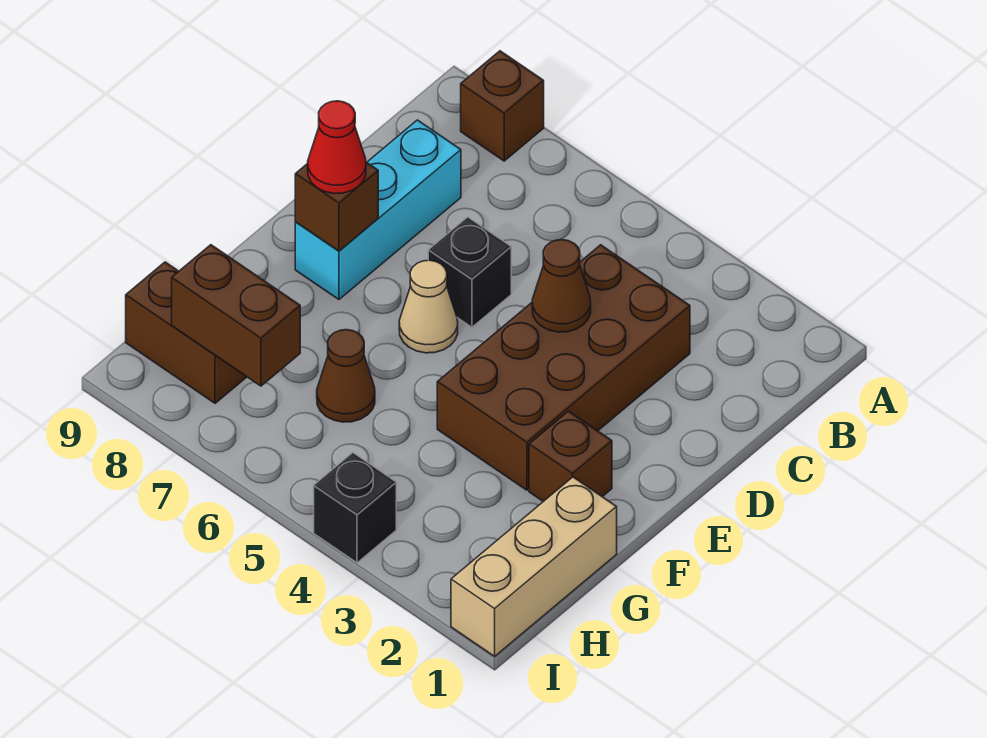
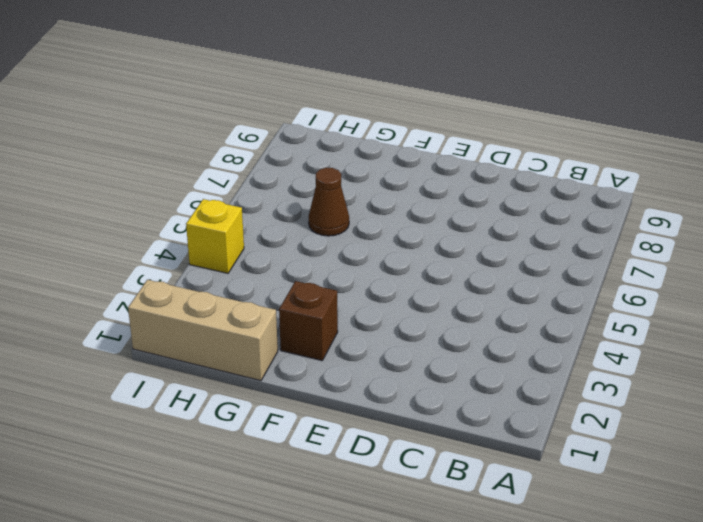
yellow 1x1 brick [186,199,244,273] -> black 1x1 brick [314,453,396,563]
none -> brown 1x1 brick [461,51,544,161]
none -> brown 2x4 brick [437,245,690,490]
none -> cyan 1x3 brick [295,120,461,299]

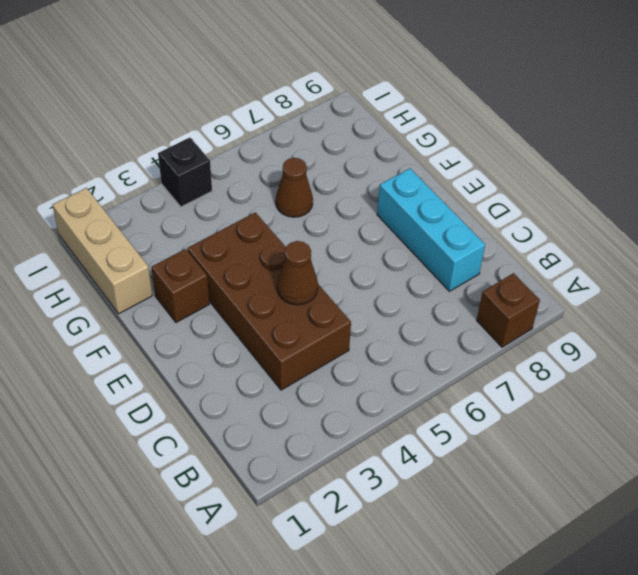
none -> black 1x1 brick [428,217,511,327]
none -> tan 1x1 cone [399,260,458,353]
none -> brown 1x2 brick [126,262,246,403]

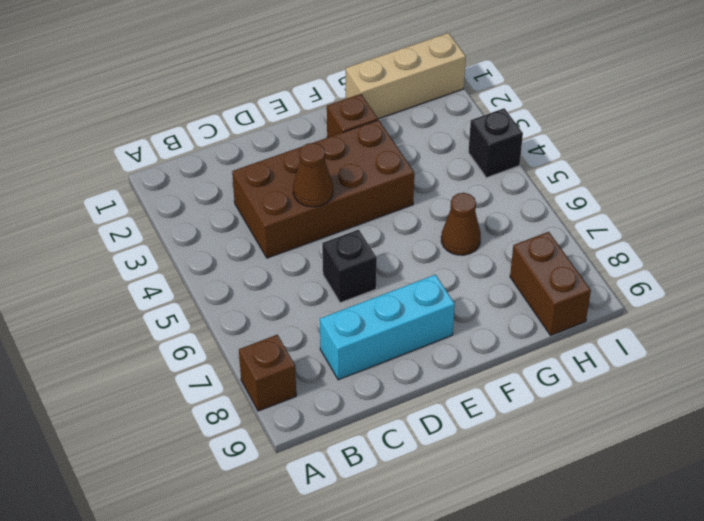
none -> tan 1x1 cone [399,260,458,353]
none -> brown 1x1 brick [295,162,378,251]
none -> brown 1x2 brick [172,245,300,386]

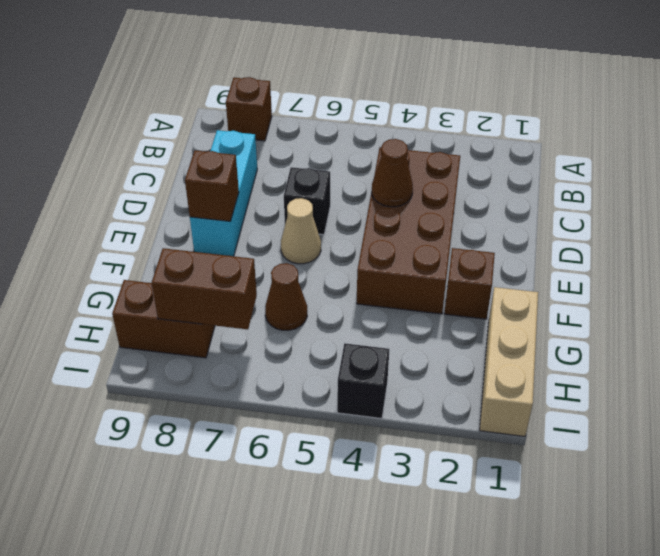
none -> red 1x1 cone [308,101,366,194]

